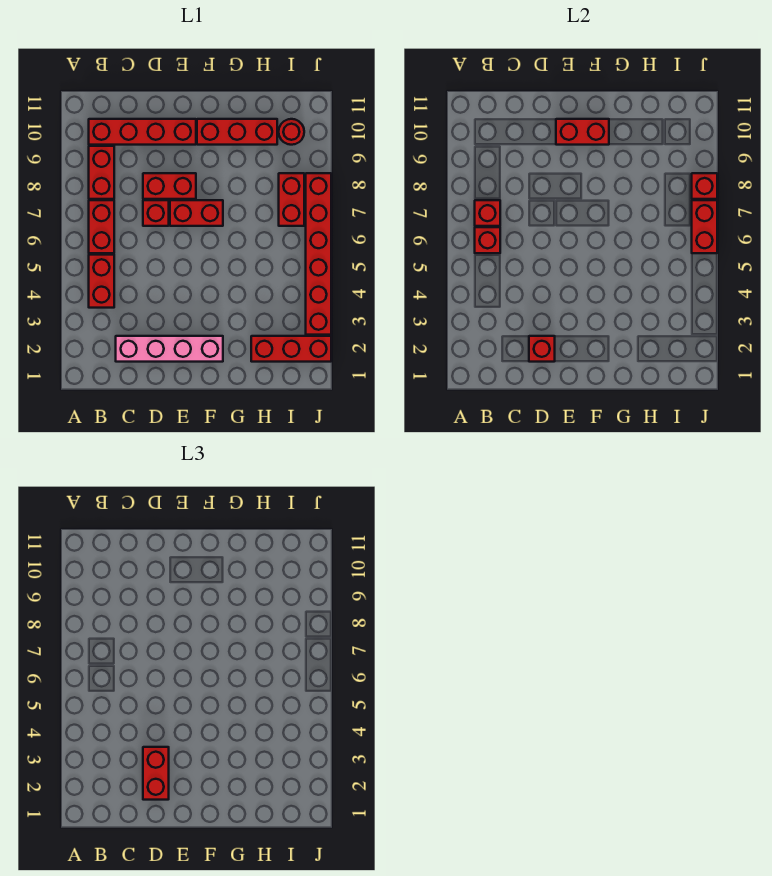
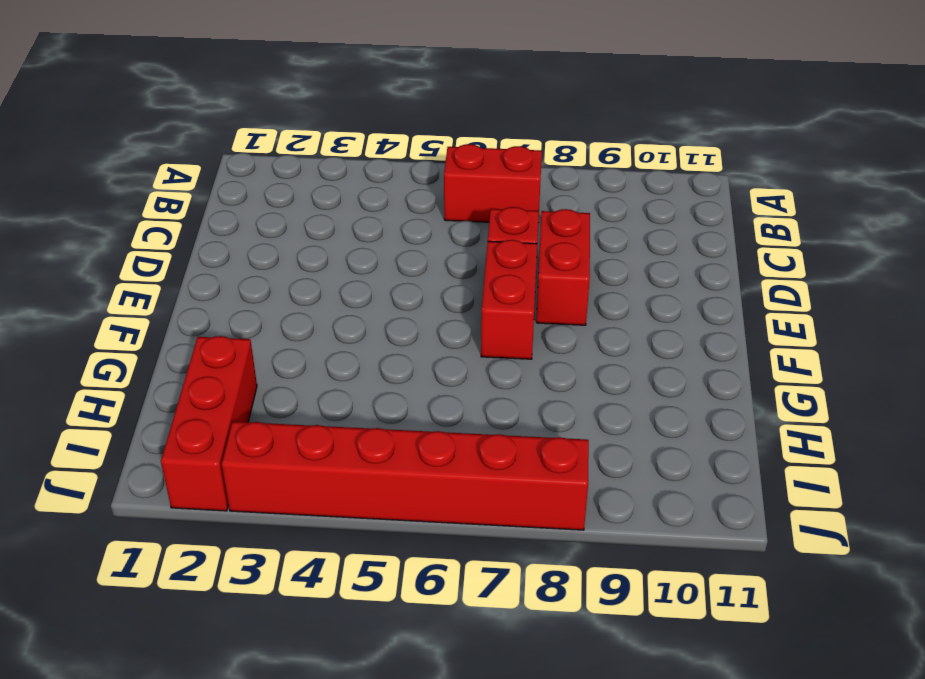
none -> red 1x2 brick [89,255,114,308]
none -> red 1x2 brick [89,146,114,199]
none -> red 1x4 brick [89,119,196,145]

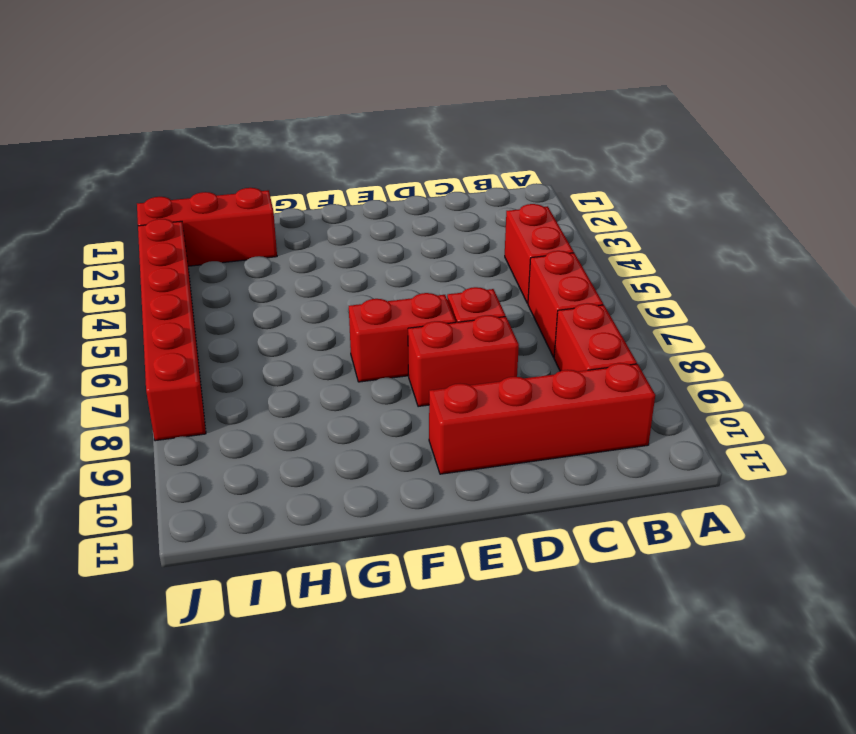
none -> pink 1x4 brick [116,336,223,362]
none -> red 1x3 brick [197,119,277,145]
none -> red 1x2 brick [279,173,304,226]

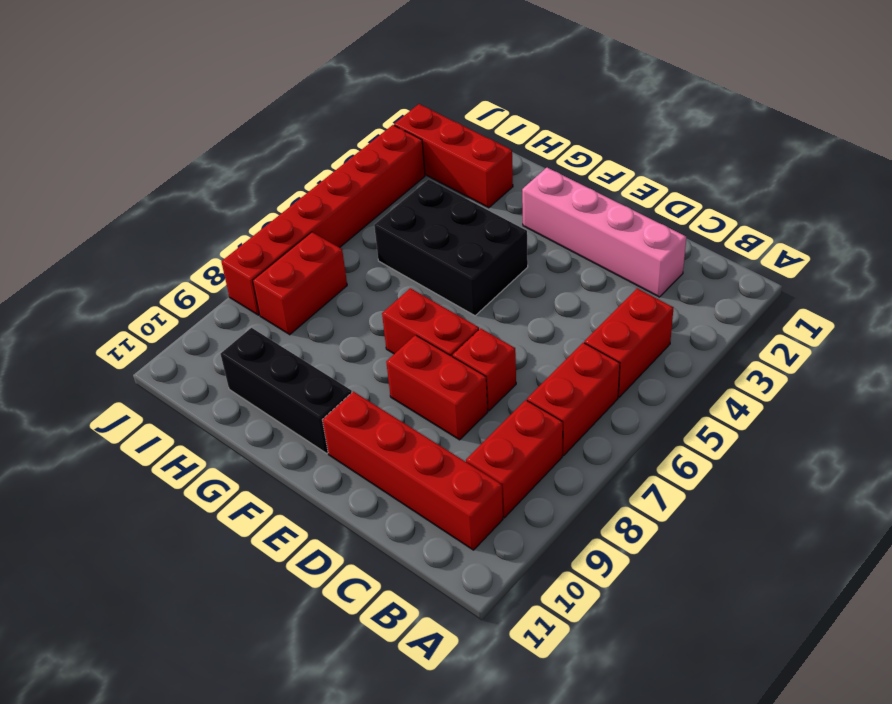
black 2x3 brick [374,179,528,316] -> none
black 1x3 brick [221,328,352,454] -> red 1x3 brick [197,119,277,145]
none -> red 1x1 round brick [279,119,304,145]
none -> red 1x1 brick [475,227,500,253]
none -> red 1x1 brick [475,200,500,226]

